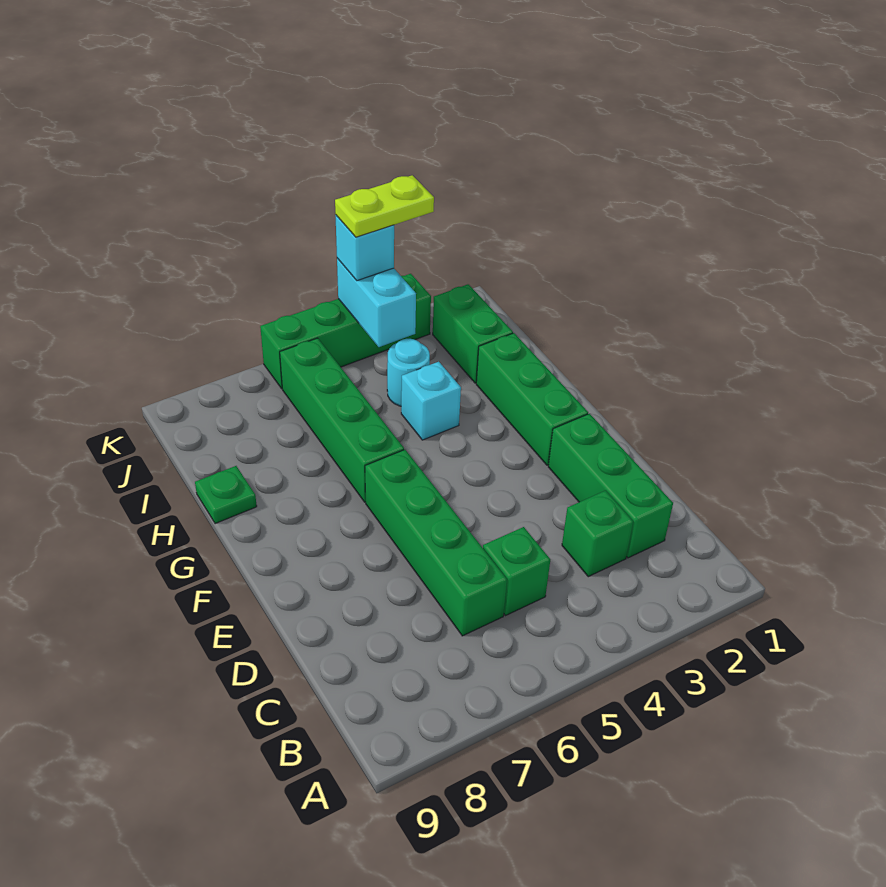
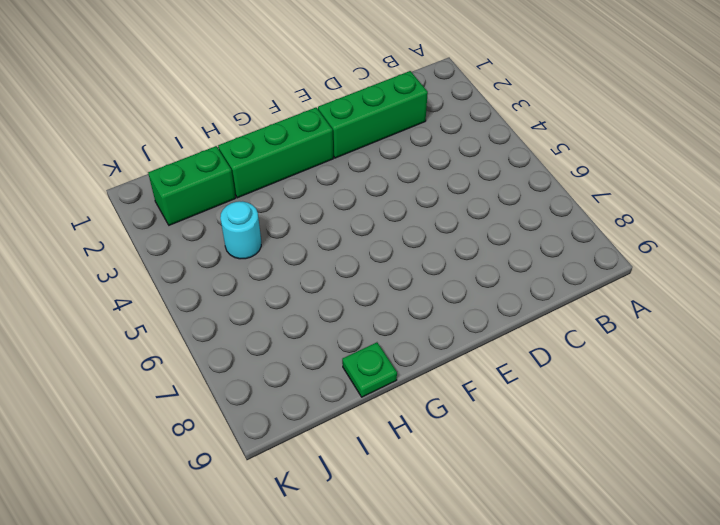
none -> green 1x1 brick [562,491,633,577]
none -> green 1x1 brick [483,527,550,615]
none -> green 1x4 brick [365,450,507,636]

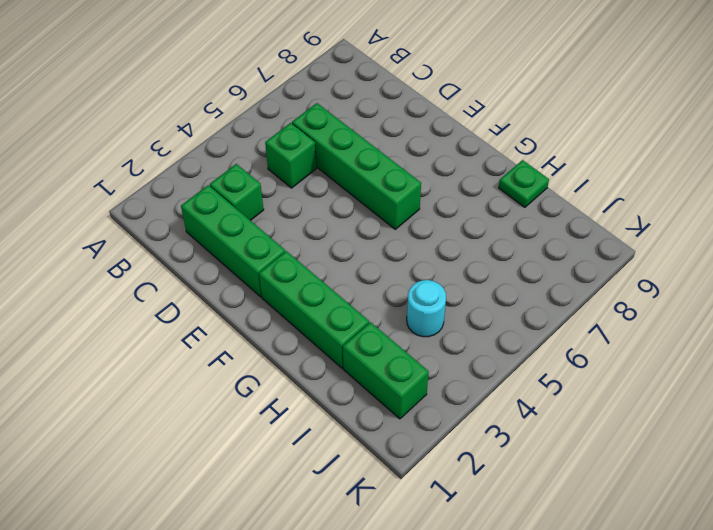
none -> green 1x4 brick [280,338,404,502]
none -> cyan 1x1 brick [401,362,461,440]
none -> green 1x4 brick [260,274,431,389]

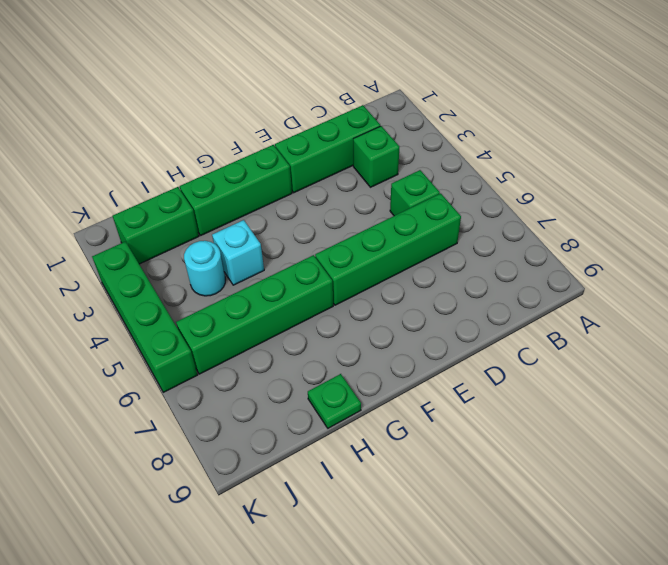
none -> cyan 1x2 brick [337,258,416,347]
none -> cyan 1x1 brick [335,215,394,281]
none -> lime 1x2 plate [335,175,434,237]

